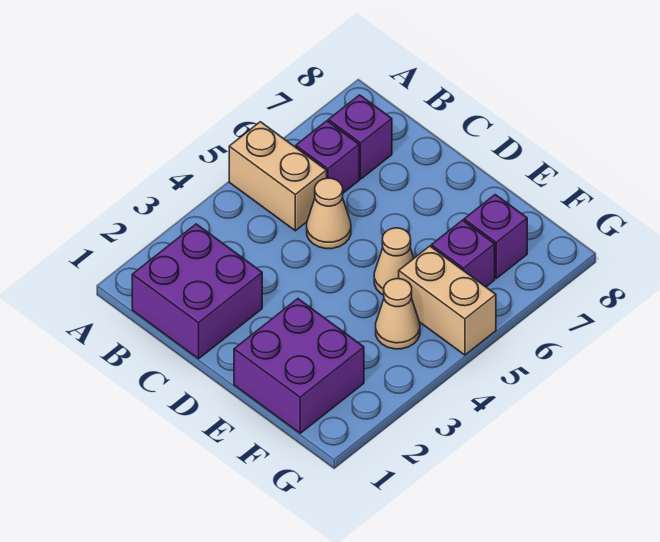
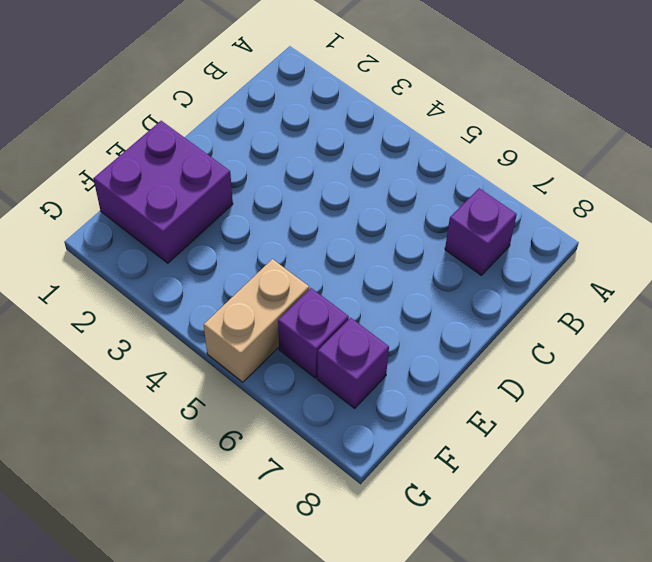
none -> tan 1x2 brick [229,122,327,231]
none -> purple 2x2 brick [132,224,262,359]

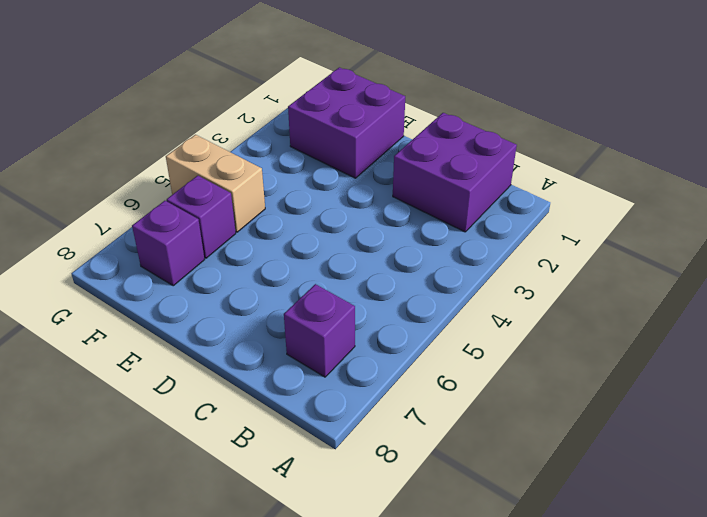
none -> tan 1x2 brick [229,122,327,231]
none -> purple 1x1 brick [296,121,359,193]

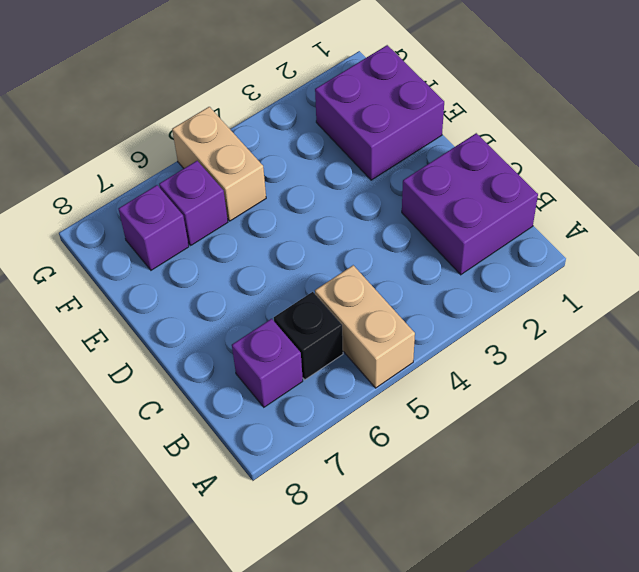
black 1x1 brick [274,292,343,380] -> purple 1x1 brick [296,121,359,193]
none -> tan 1x1 cone [307,178,351,249]
none -> tan 1x1 cone [374,228,414,295]

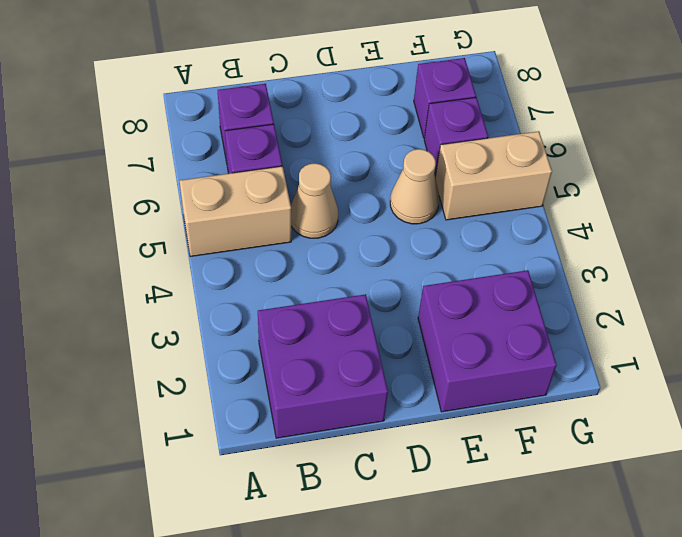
none -> tan 1x1 cone [376,279,420,349]

